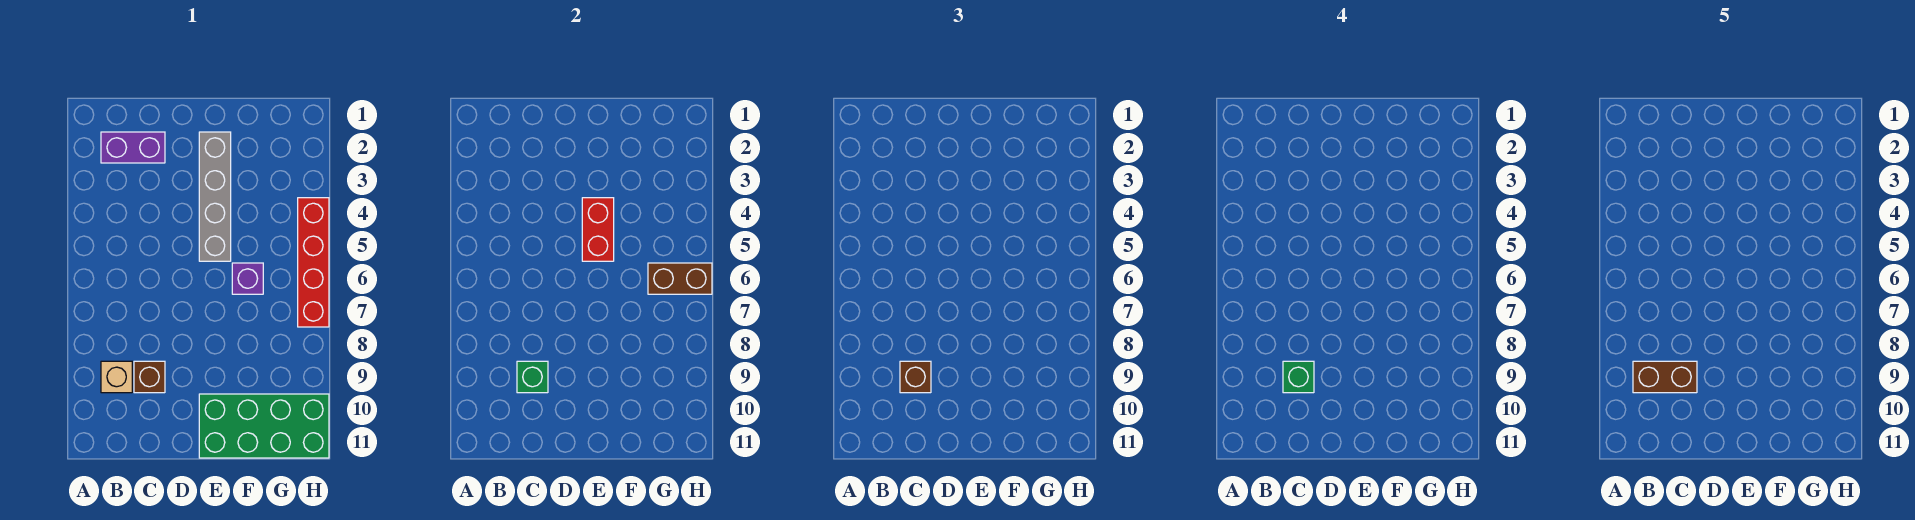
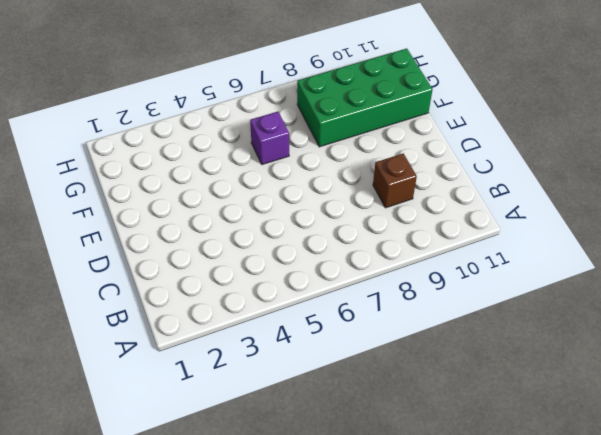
green 2x4 brick [297,48,433,147] -> green 2x4 brick turned to [199,394,329,458]
none -> purple 1x2 brick [101,132,165,163]
none -> tan 1x1 brick [101,361,132,393]
none -> grey 1x4 brick [199,132,231,261]

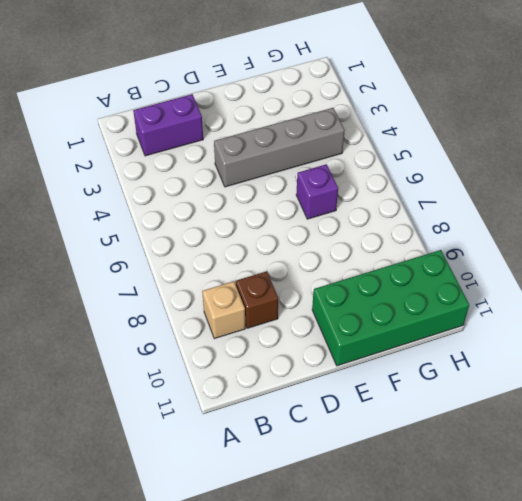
grey 1x4 brick [214,108,345,187] -> grey 1x4 brick turned to [199,132,231,261]
none -> red 1x4 brick [298,198,329,327]
none -> green 1x1 brick [517,361,548,393]
none -> red 1x2 brick [582,198,614,261]

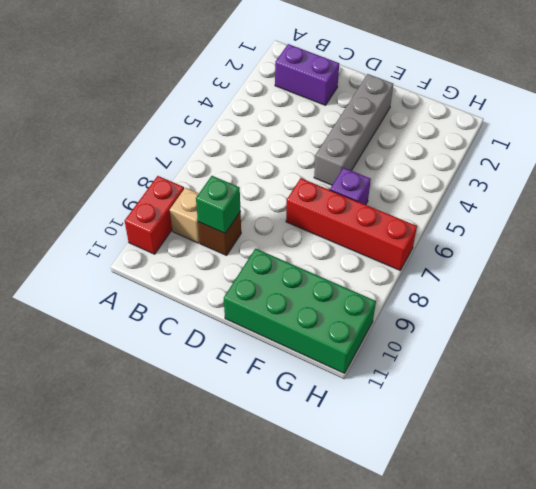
red 1x2 brick [125,176,184,254] -> red 1x2 brick moved to [582,198,614,261]
red 1x4 brick [286,178,417,270] -> red 1x4 brick turned to [298,198,329,327]
none -> brown 1x2 brick [648,263,712,294]
none -> brown 1x1 brick [900,361,931,393]
none -> green 1x1 brick [1283,361,1314,393]

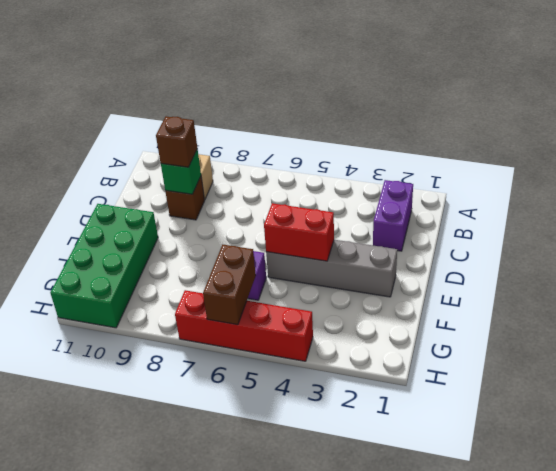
none -> green 1x1 brick [1283,361,1314,393]
none -> brown 1x2 brick [1633,361,1697,393]

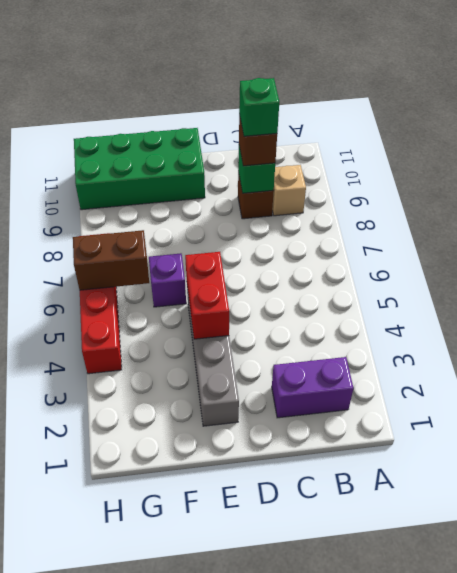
none -> brown 1x2 brick [1633,361,1697,393]

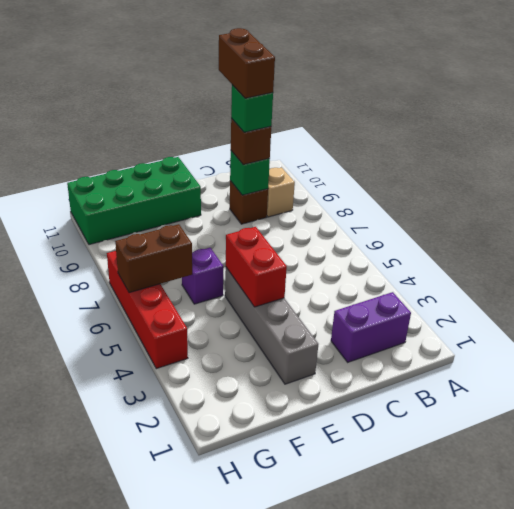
brown 1x2 brick [219,28,275,98] -> brown 1x2 brick turned to [1633,361,1697,393]

